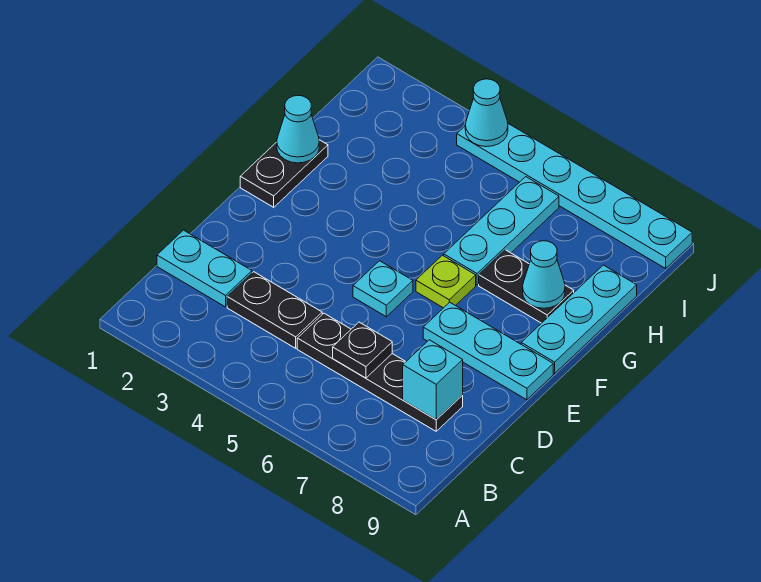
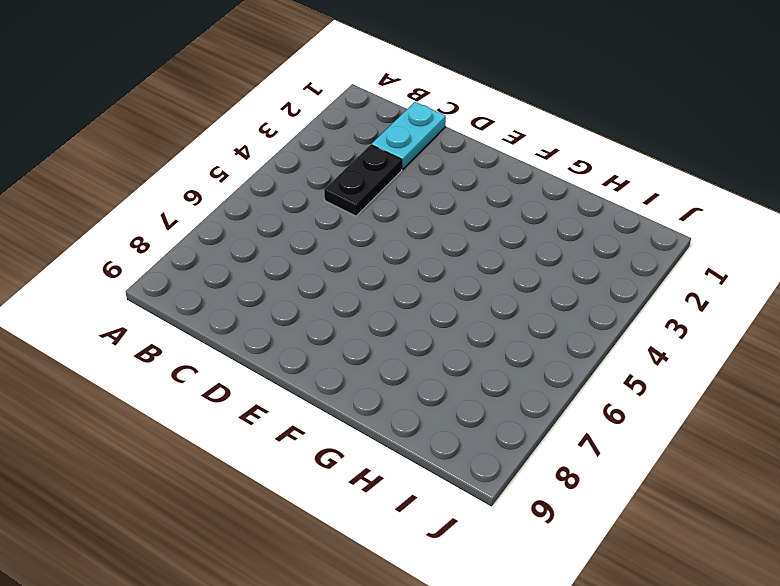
none -> black 1x4 plate [297,313,463,431]
none -> cyan 1x1 plate [353,261,413,317]
none -> cyan 1x3 plate [423,302,553,400]

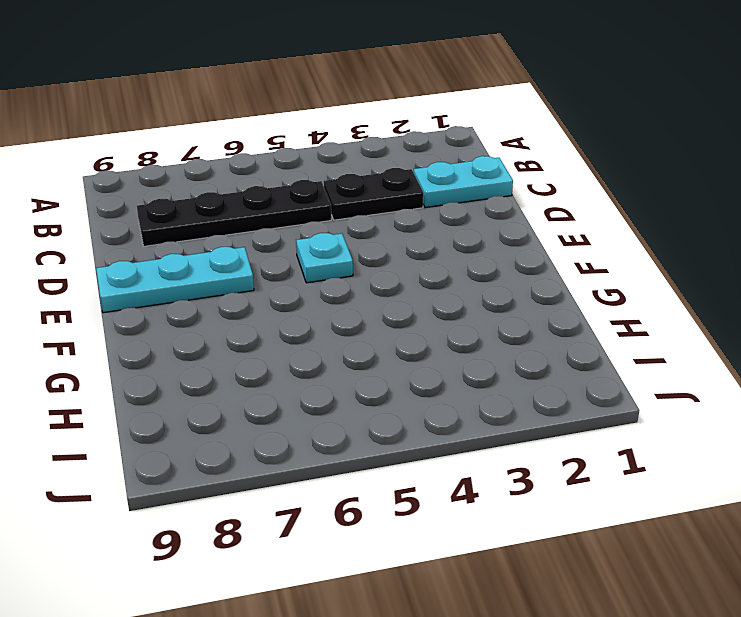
none -> black 1x2 plate [240,140,328,207]
none -> lime 1x1 plate [416,255,476,308]
none -> cyan 1x3 plate [521,265,637,373]

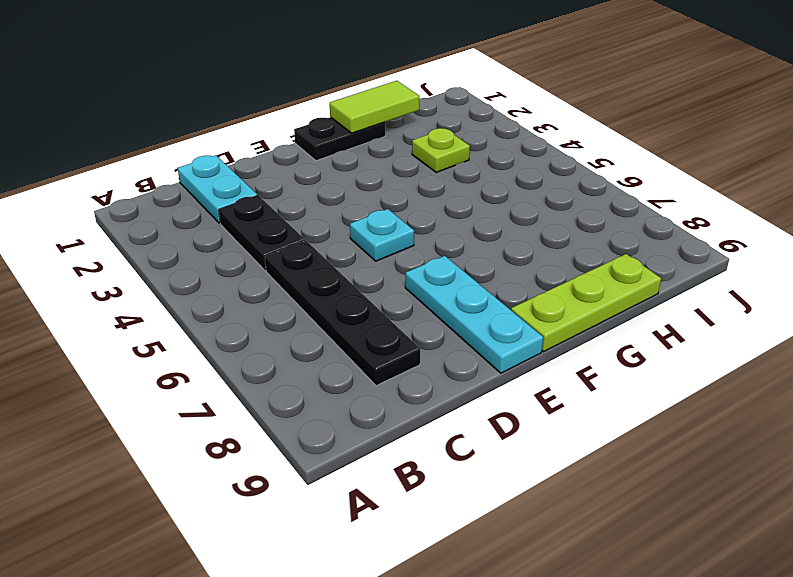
lime 1x3 plate [511,254,661,352] -> cyan 1x3 plate [521,265,637,373]
lime 1x2 tile [330,81,420,133] -> cyan 1x1 cone [277,95,319,163]
lime 1x1 plate [412,128,470,172] -> lime 1x1 plate moved to [416,255,476,308]
none -> cyan 1x3 plate [444,177,559,285]
none -> black 1x2 plate [479,250,574,323]
none -> cyan 1x6 plate [457,124,692,268]

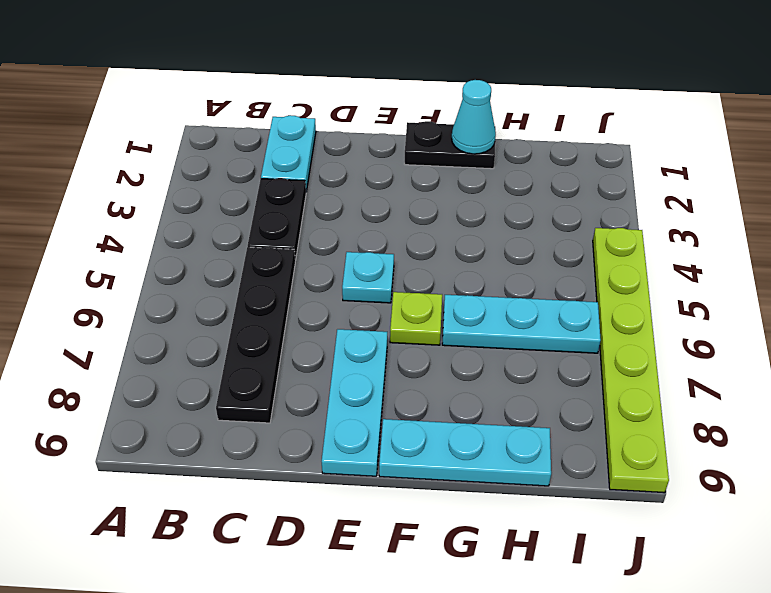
lime 1x6 plate [593,228,669,493] -> cyan 1x6 plate [457,124,692,268]
none -> black 1x2 plate [479,250,574,323]
none -> black 1x1 plate [333,322,392,378]
none -> cyan 1x1 brick [403,340,463,420]

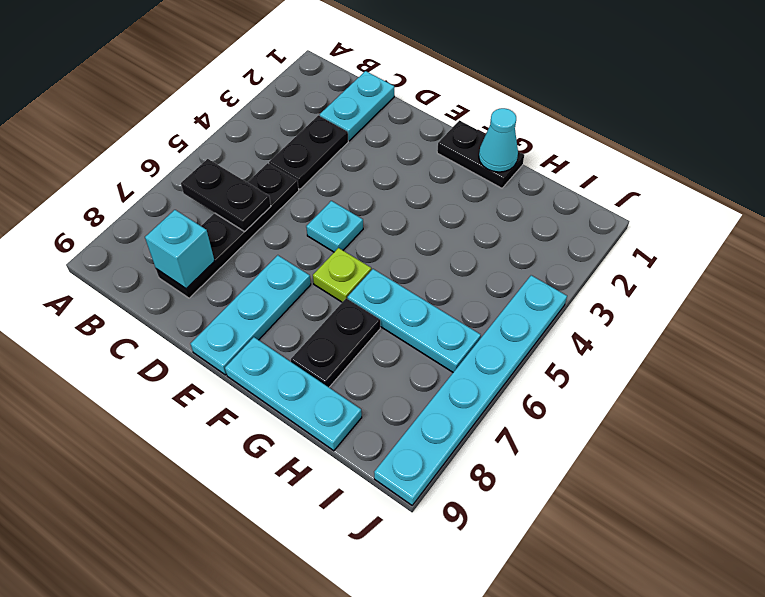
black 1x2 plate [181,159,271,232] -> black 1x1 plate [333,322,392,378]
none -> cyan 1x1 cone [523,241,565,308]
none -> cyan 1x1 cone [465,79,508,147]

